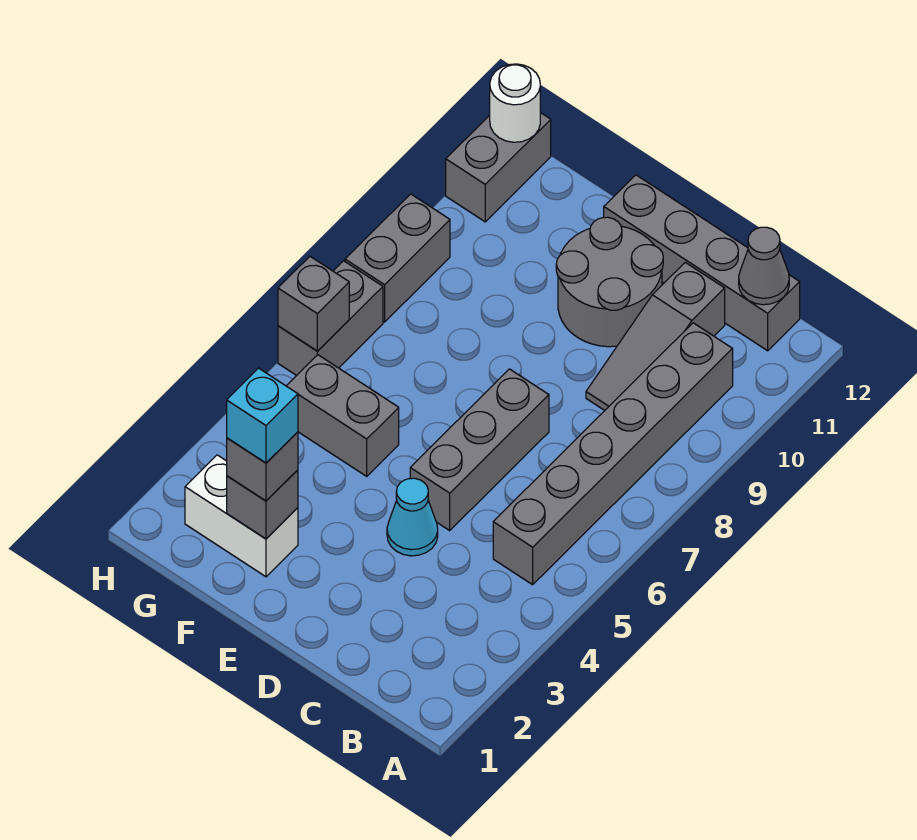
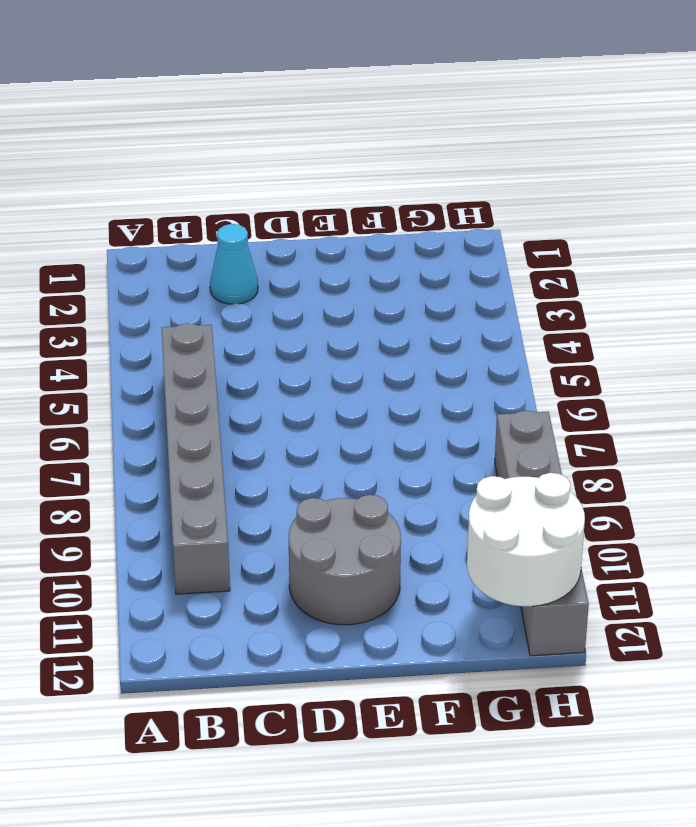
cyan 1x1 cone [210,224,258,304] -> cyan 1x1 cone moved to [387,478,438,556]
white 2x2 round brick [467,473,585,606] -> white 1x1 round brick [490,64,540,142]
none -> grey 1x4 brick [604,175,800,351]
none -> grey 1x3 slope [586,262,725,410]
none -> grey 1x3 brick [410,369,549,530]

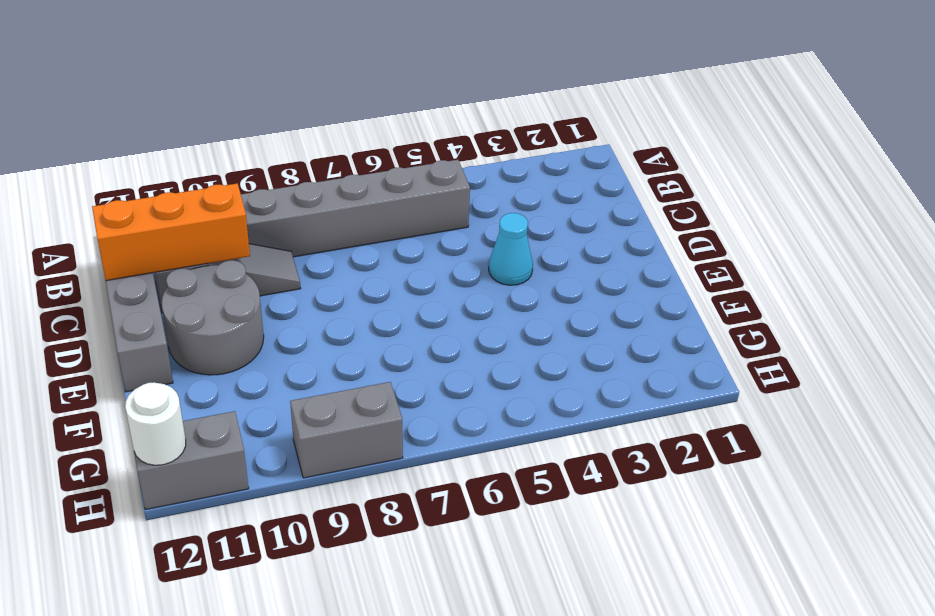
orange 1x3 brick [92,183,250,281] -> none
none -> grey 1x3 brick [410,369,549,530]
none -> white 1x2 brick [185,455,298,577]
none -> grey 1x2 brick [287,355,399,476]

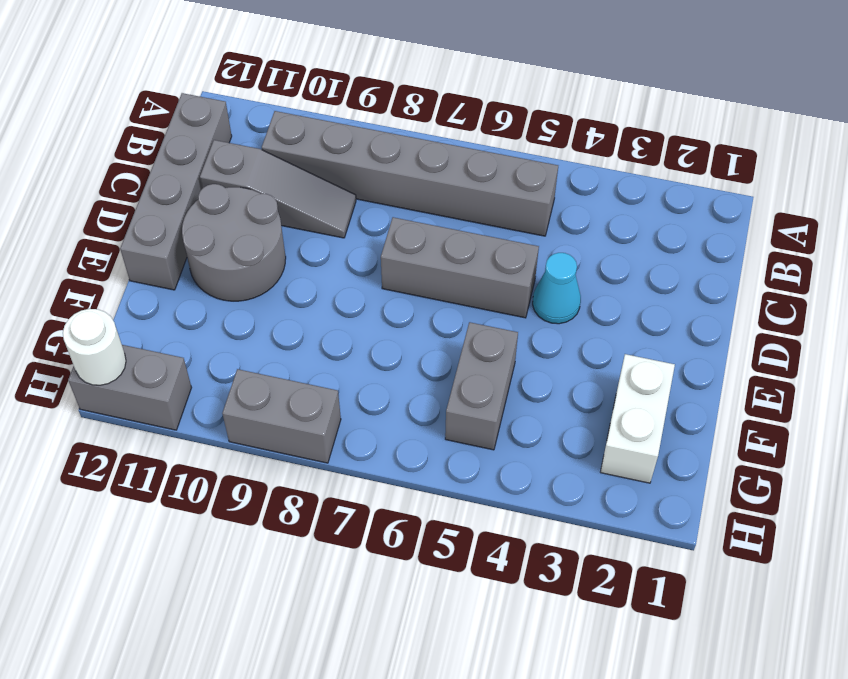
none -> grey 1x2 brick [278,261,383,376]
none -> grey 1x1 cone [739,227,789,305]
none -> grey 1x1 brick [227,470,298,539]

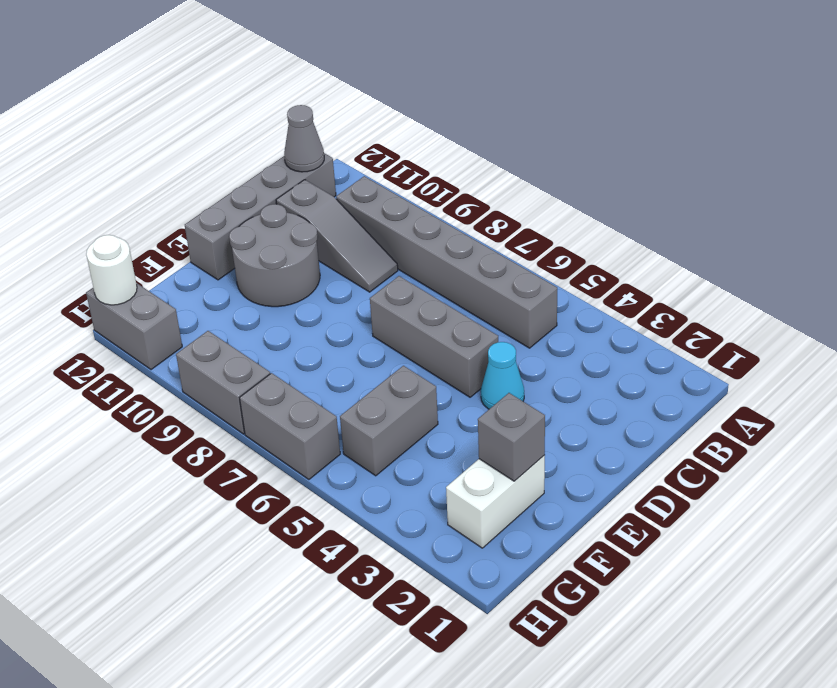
none -> grey 1x1 brick [278,257,349,351]
none -> grey 1x1 brick [227,432,298,501]
none -> cyan 1x1 brick [227,368,298,463]

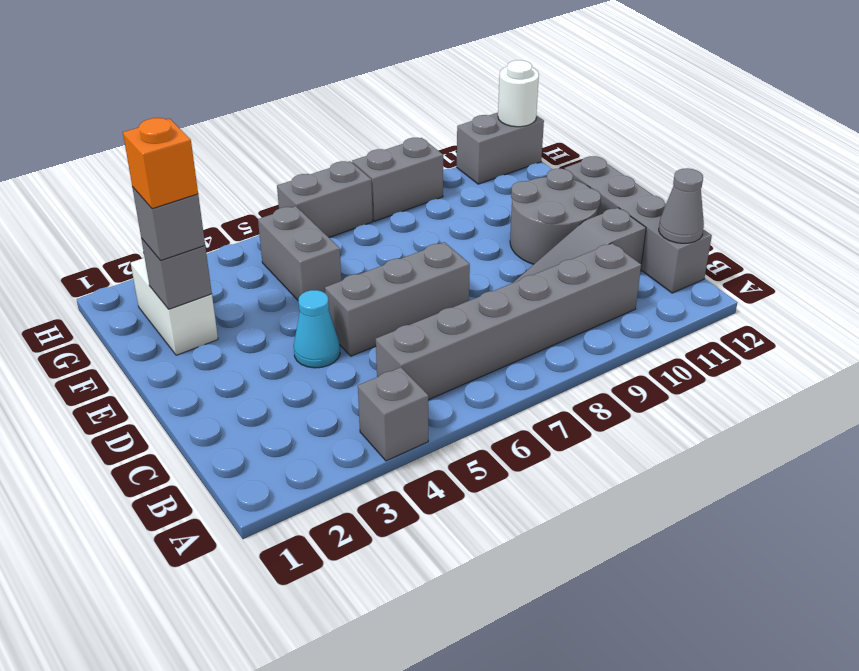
grey 1x1 brick [358,367,428,461] -> grey 1x1 brick moved to [278,257,349,351]
orange 1x1 brick [123,118,198,209] -> cyan 1x1 brick [227,368,298,463]

